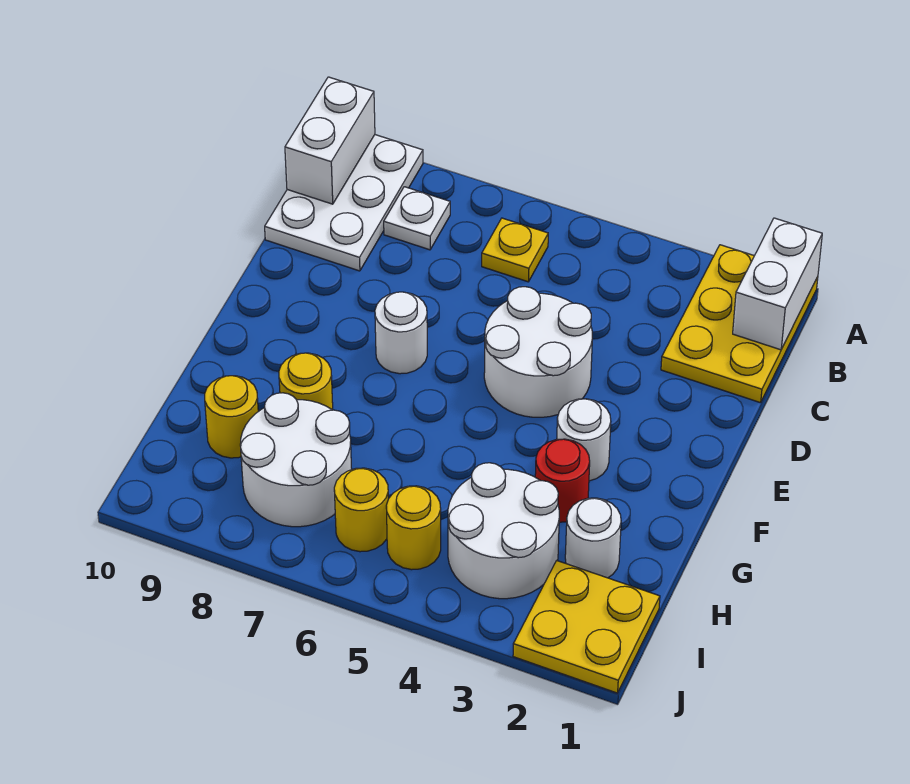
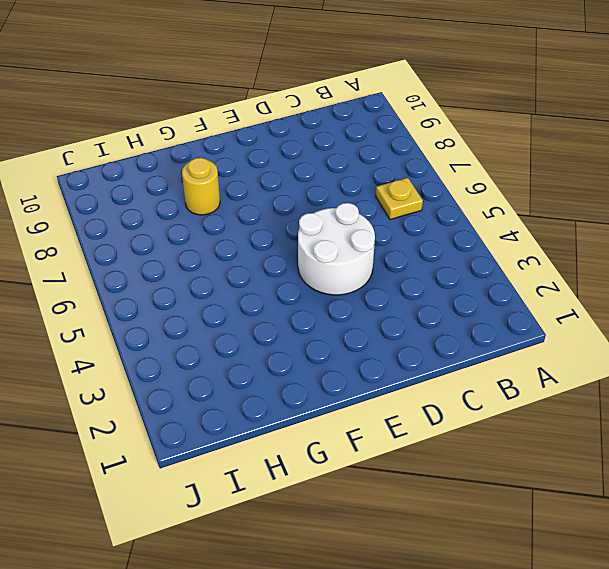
none -> yellow 2x3 plate [661,245,818,403]
none -> white 2x3 plate [265,135,423,271]
none -> white 1x1 plate [384,187,450,250]

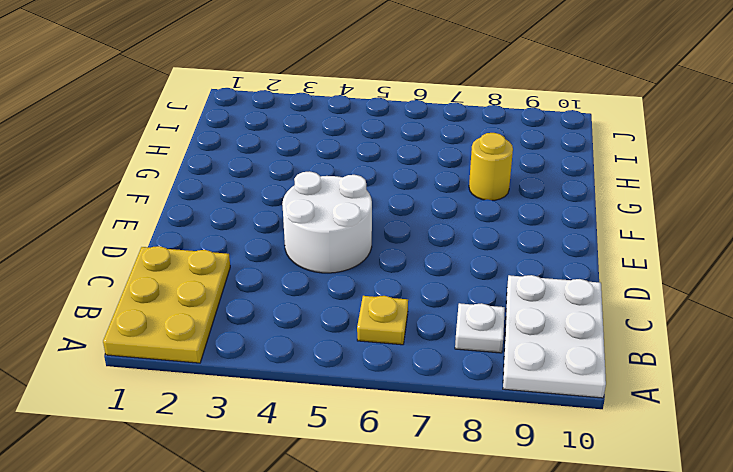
none -> white 1x1 round brick [375,292,427,374]
none -> white 1x1 round brick [557,399,611,481]
none -> red 1x1 round brick [535,439,590,522]

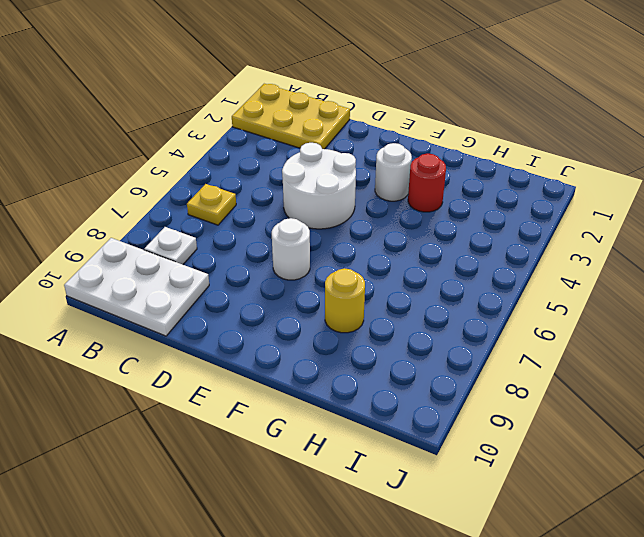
none -> white 1x1 round brick [565,498,621,578]
none -> white 2x2 round brick [448,463,559,599]
none -> white 2x2 round brick [240,393,352,527]

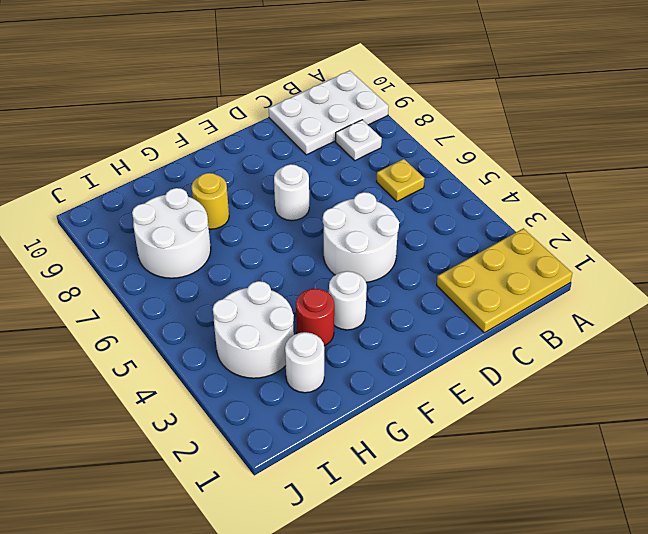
none -> yellow 1x1 round brick [205,376,258,458]
none -> yellow 2x2 plate [513,561,660,693]
none -> yellow 1x1 round brick [386,486,441,570]

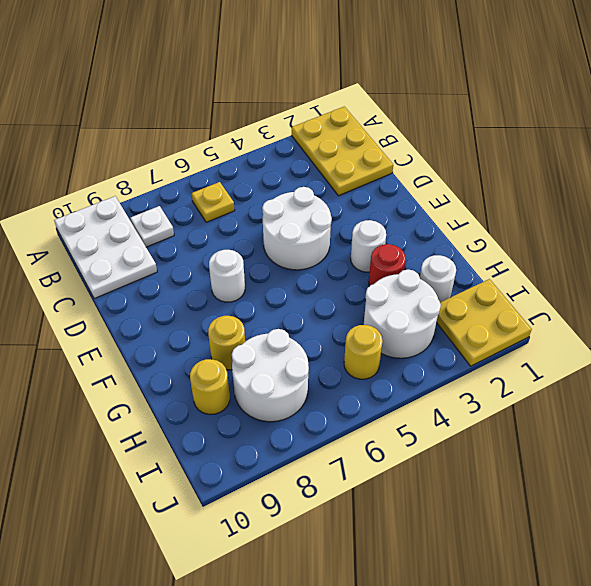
none -> yellow 1x1 round brick [334,468,388,552]
none -> white 1x2 brick [733,218,822,350]
none -> white 1x2 brick [285,77,375,204]

